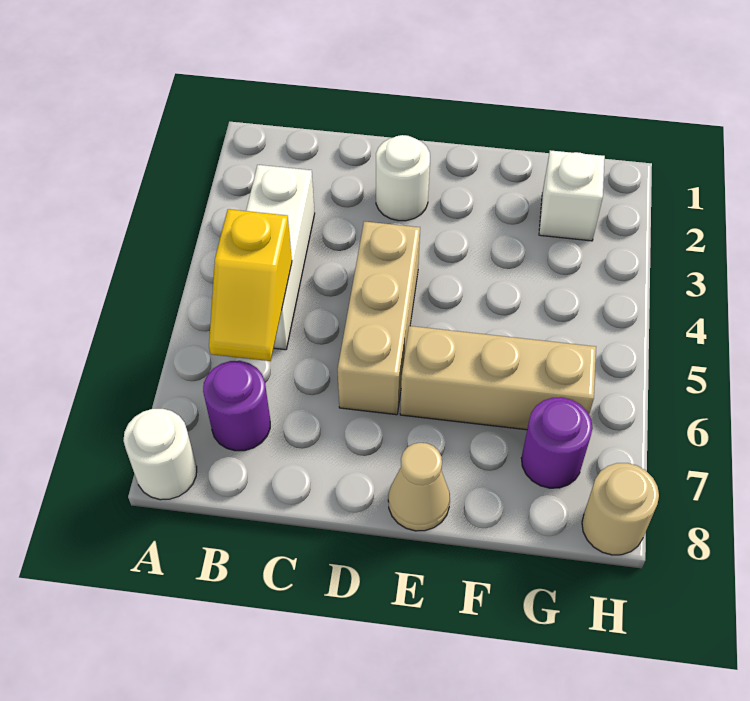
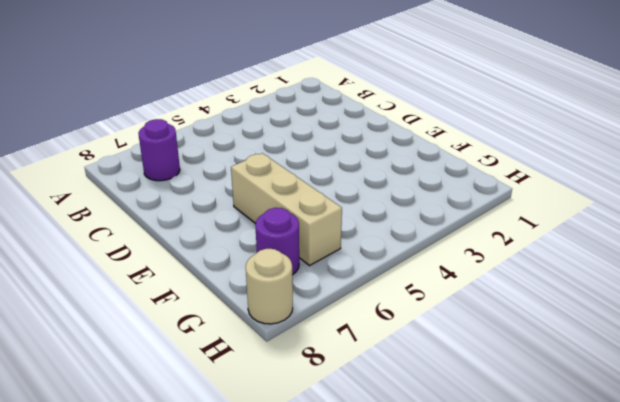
none -> white 1x1 round brick [123,409,197,500]
none -> white 1x3 brick [246,165,315,350]

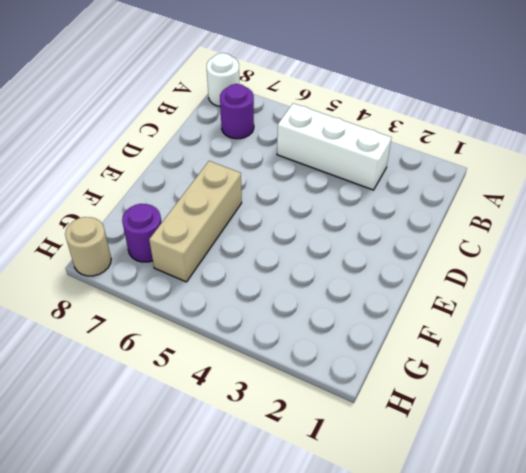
none -> white 1x1 round brick [376,135,430,221]
none -> tan 1x3 brick [338,221,420,415]

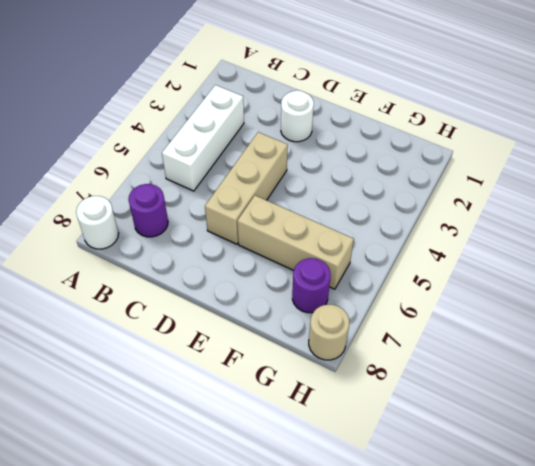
none -> tan 1x1 cone [388,443,450,531]
none -> white 1x1 brick [539,150,605,241]

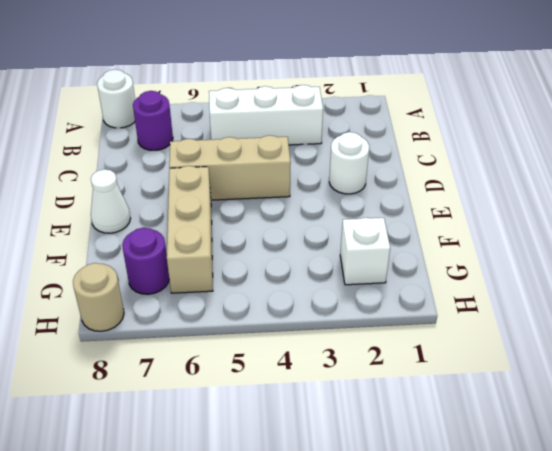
white 1x1 cone [91,169,131,233] -> tan 1x1 cone [388,443,450,531]
none -> yellow 1x2 slope [209,209,292,361]

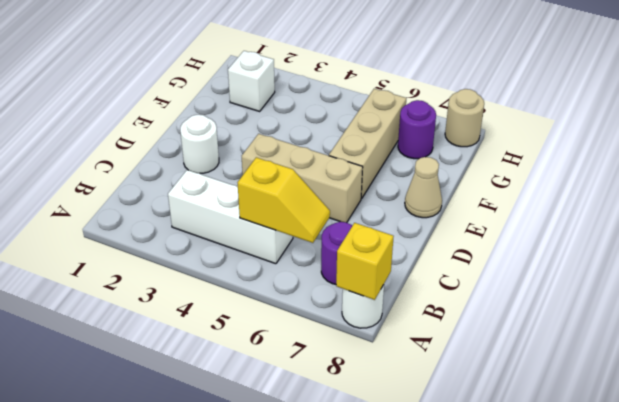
yellow 1x1 brick [336,223,394,300] -> none

